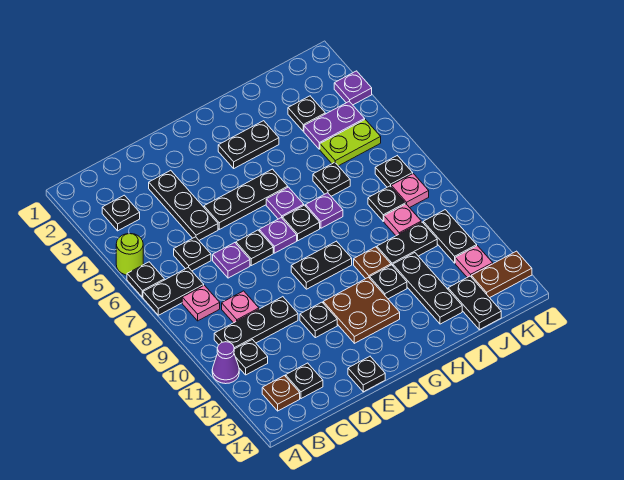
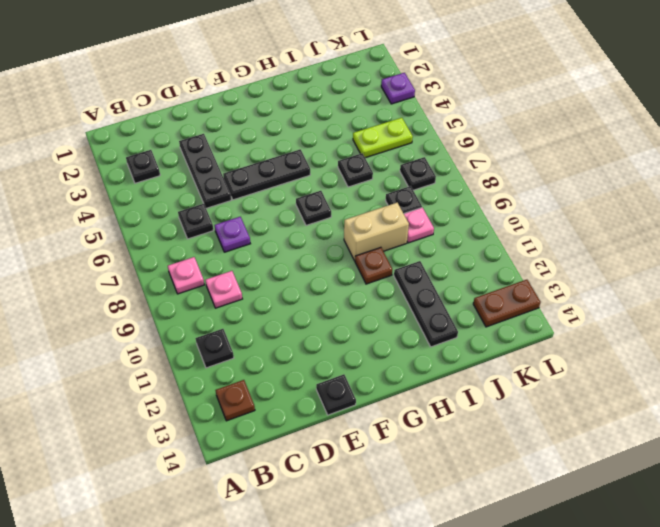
tan 1x2 brick [344,203,409,261] -> none
none -> lime 1x1 round brick [116,234,143,275]
none -> black 1x1 plate [127,262,164,297]
none -> black 1x2 plate [143,267,204,315]
none -> purple 1x1 cone [212,342,239,384]

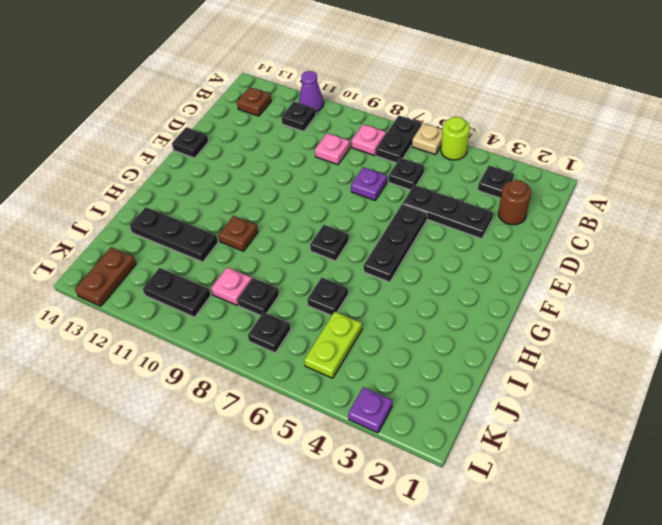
tan 1x1 plate [412,123,443,155] -> black 1x1 plate [127,262,164,297]
brown 1x1 round brick [498,180,531,225] -> none
none -> black 1x3 plate [214,297,298,349]
none -> black 1x1 plate [286,363,323,399]
none -> black 1x1 plate [236,230,273,266]
none -> black 1x1 plate [300,302,337,338]

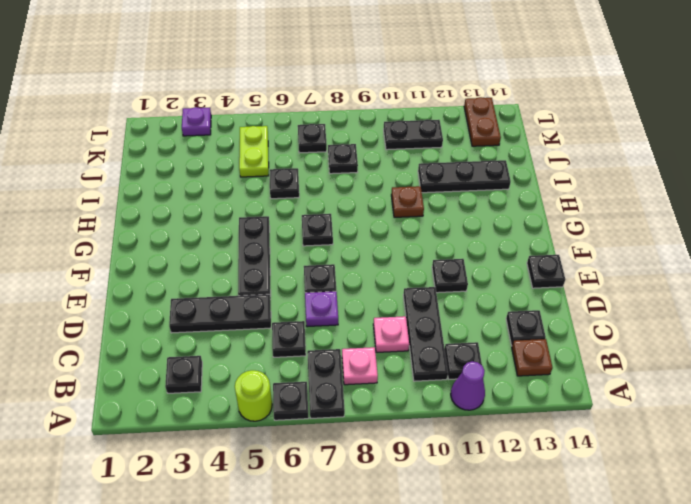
none -> purple 1x1 plate [259,218,297,253]
none -> black 1x2 plate [291,241,352,289]
none -> brown 2x2 plate [323,277,400,343]
none -> black 1x2 plate [218,121,279,168]

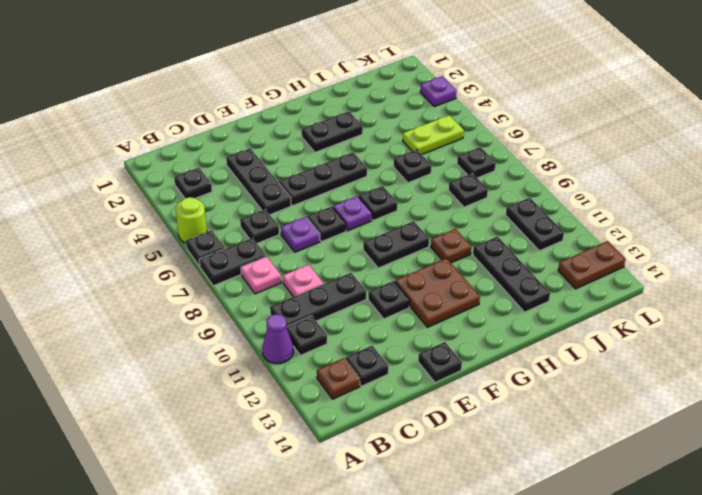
none -> purple 1x1 plate [266,187,304,219]
none -> purple 1x1 plate [306,193,343,228]
none -> black 1x1 plate [370,265,407,299]
none -> black 1x2 plate [377,222,437,266]

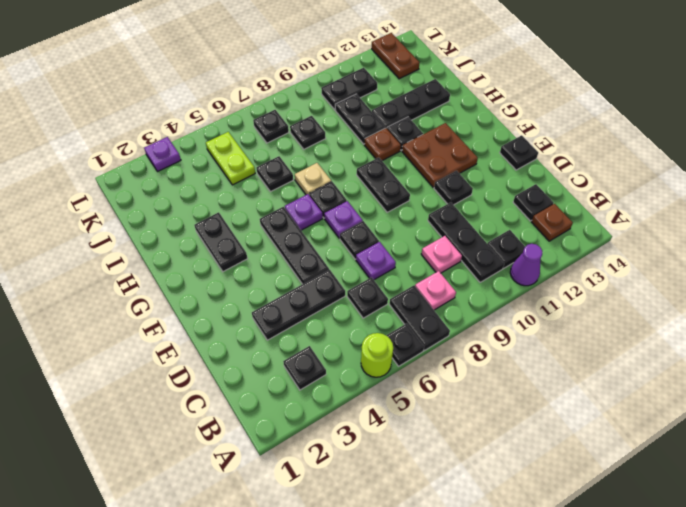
tan 1x1 plate [295,163,331,195] -> purple 1x1 plate [306,193,343,228]
none -> black 1x1 plate [288,96,325,131]
none -> purple 1x2 plate [304,101,365,149]
none -> pink 1x1 plate [384,204,421,236]
none -> black 1x2 plate [448,276,501,330]

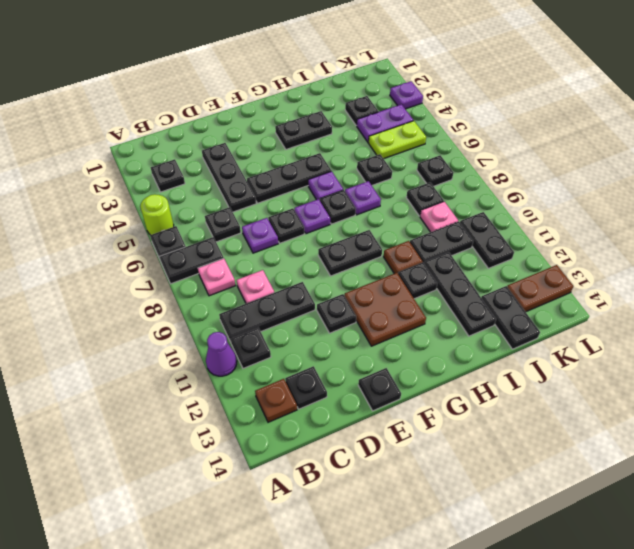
none -> pink 1x1 plate [391,174,429,208]
none -> pink 1x1 plate [455,246,493,277]

